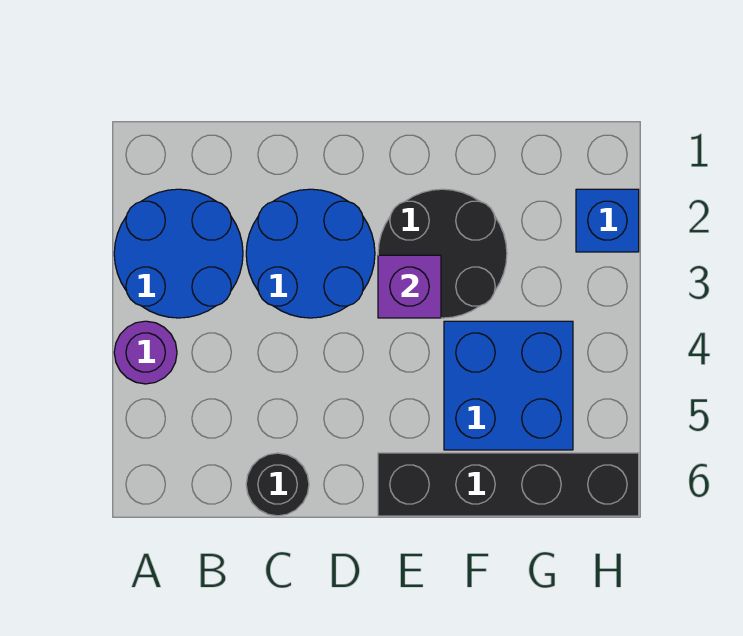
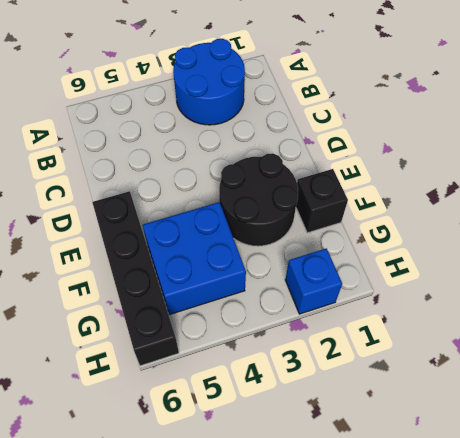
black 1x1 brick [296,169,348,233] -> none
none -> purple 1x1 round brick [114,321,177,384]
none -> blue 2x2 round brick [246,189,375,318]

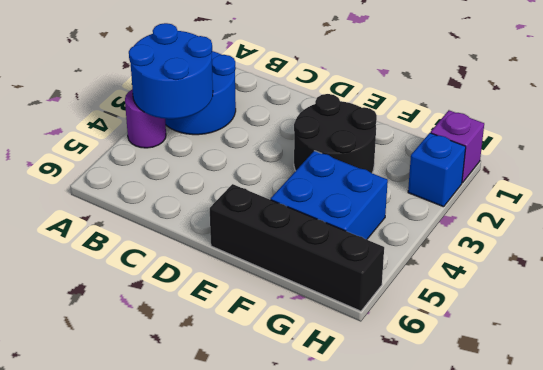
blue 2x2 round brick [129,23,213,119] -> blue 2x2 round brick moved to [246,189,375,318]
purple 1x1 brick [431,110,484,183] -> purple 1x1 brick moved to [378,255,441,318]
none -> black 1x1 round brick [246,453,309,516]

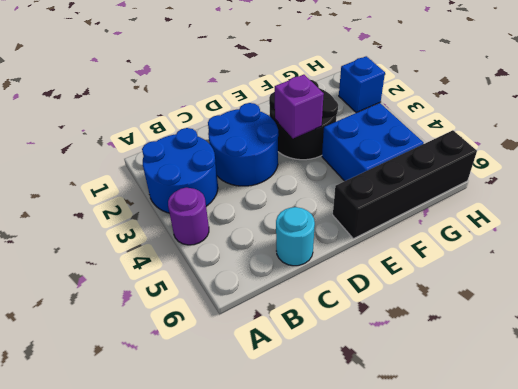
cyan 1x1 round brick [276,207,315,266] -> black 1x1 round brick [246,453,309,516]

